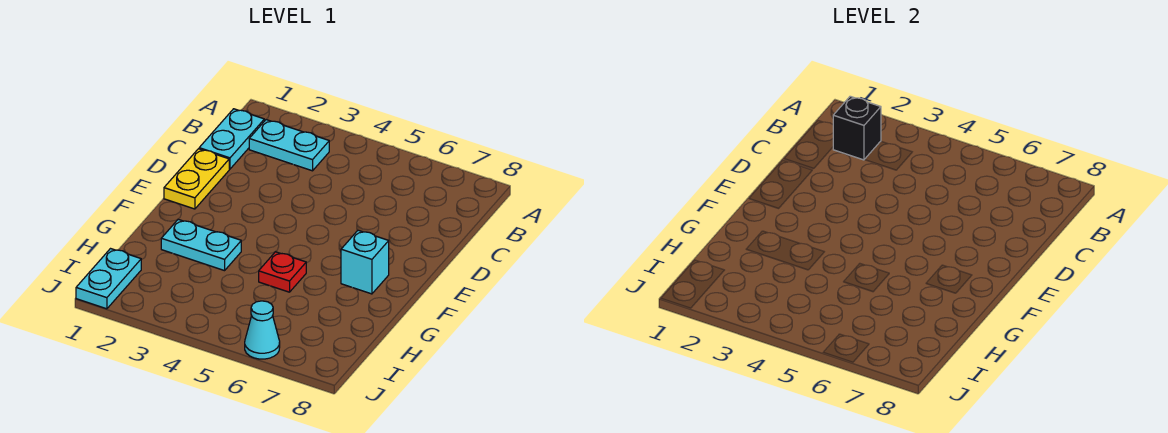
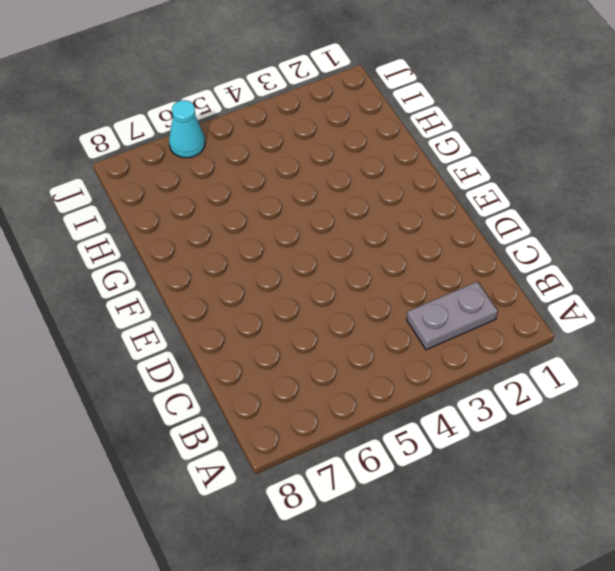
grey 1x2 plate [407,282,498,350] -> cyan 1x2 plate [249,120,329,171]
none -> cyan 1x2 plate [199,109,264,169]
none -> yellow 1x2 plate [164,149,229,209]

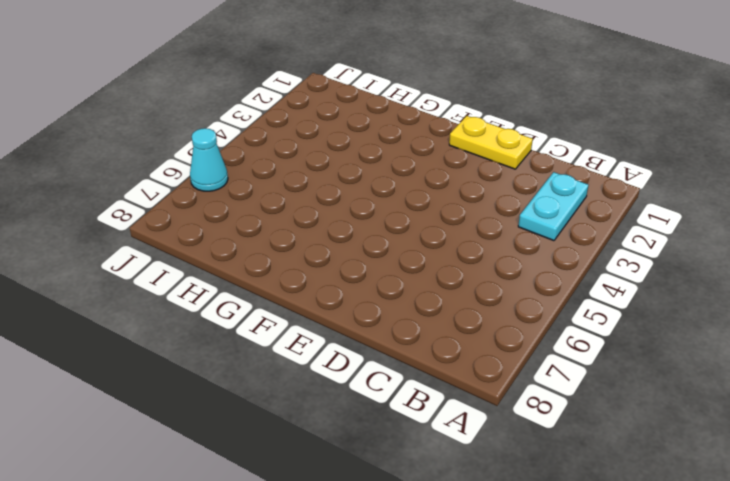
none -> cyan 1x2 plate [199,109,264,169]
none -> cyan 1x1 brick [341,230,389,294]

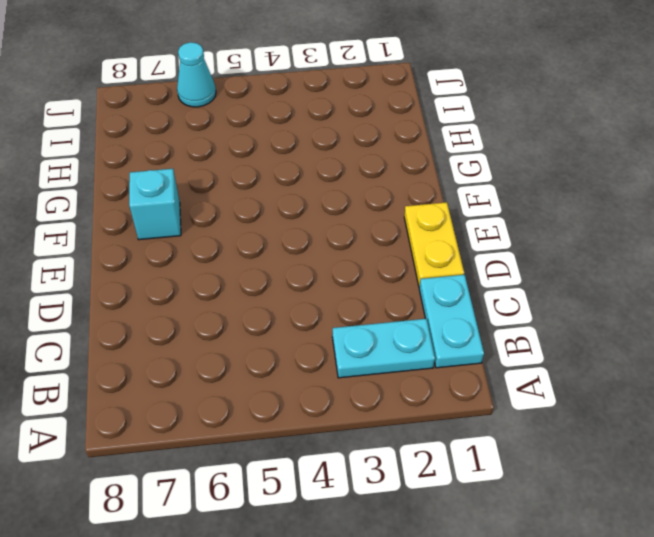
none -> cyan 1x2 plate [161,219,241,271]
none -> red 1x1 plate [259,252,306,292]

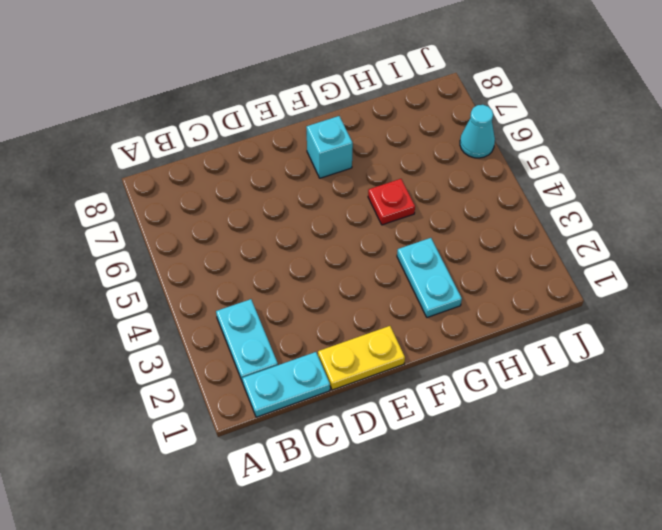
none -> cyan 1x2 plate [76,249,141,309]
none -> black 1x1 brick [833,96,881,160]

